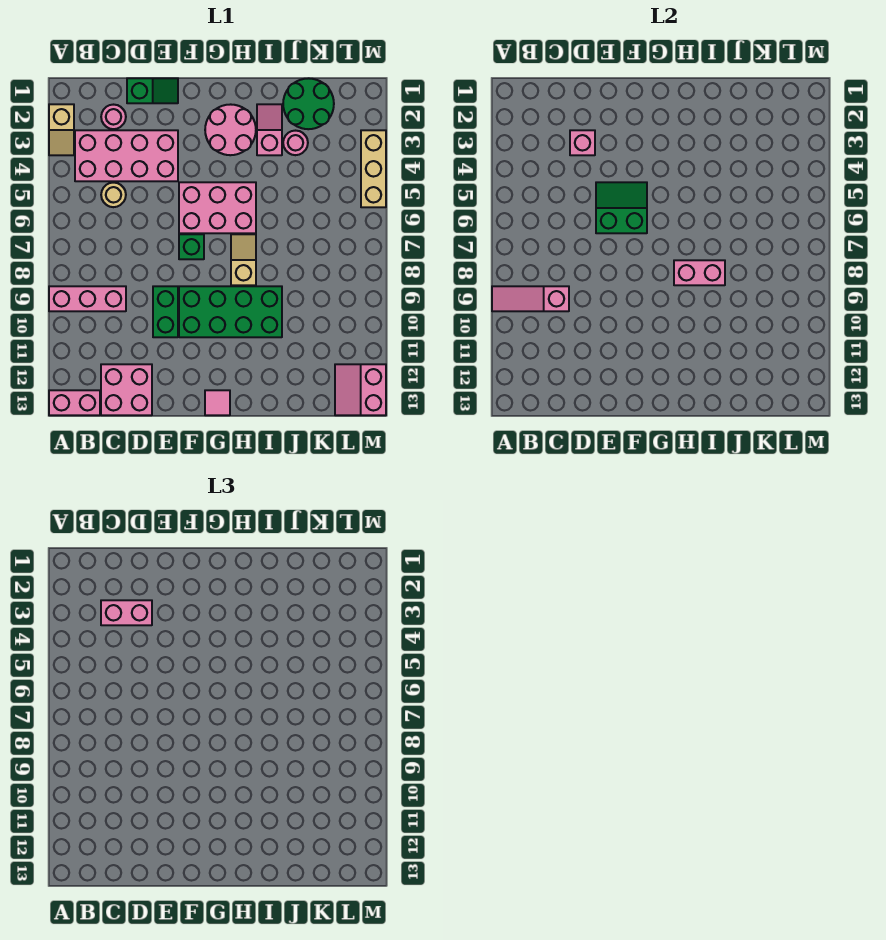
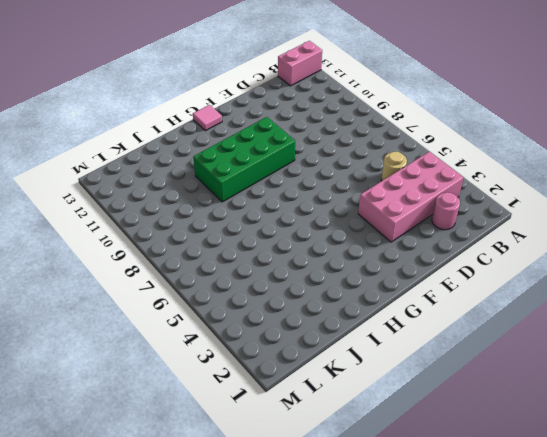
none -> tan 1x2 slope [49,104,74,155]
none -> pink 1x3 brick [49,286,126,311]
none -> pink 2x2 brick [101,364,152,415]

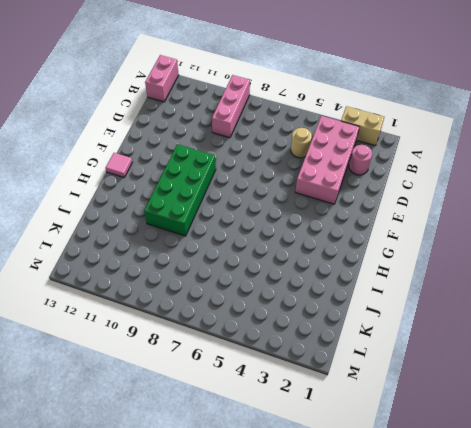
tan 1x2 brick [341,106,384,146] -> tan 1x2 slope [49,104,74,155]
none -> pink 2x2 brick [101,364,152,415]
none -> green 1x2 slope [127,78,178,103]
none -> green 1x2 brick [153,286,178,337]

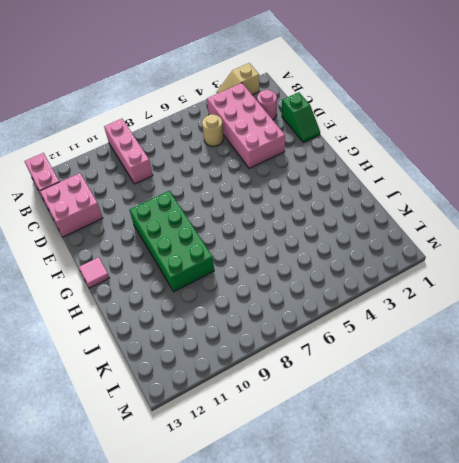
none -> green 1x2 brick [153,286,178,337]
none -> pink 2x3 brick [179,182,256,233]
none -> green 1x1 brick [179,234,204,259]

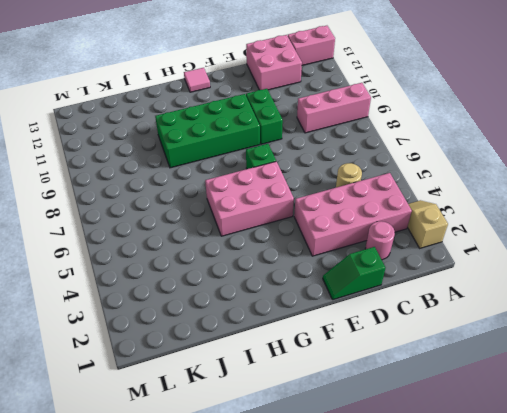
none -> pink 2x2 round brick [205,104,256,155]
none -> tan 1x2 slope [231,234,256,285]
none -> pink 1x2 slope [257,104,282,155]

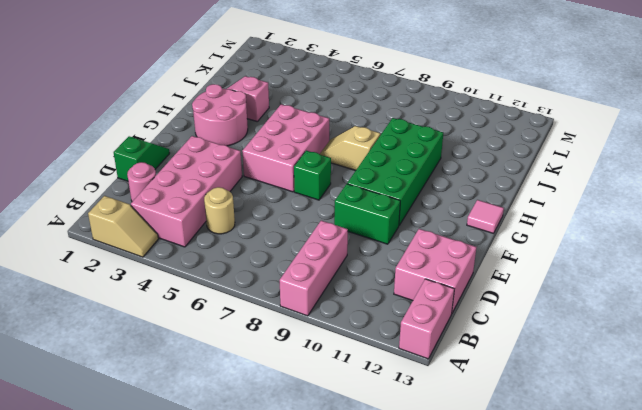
none -> green 2x2 round brick [283,78,334,129]
none -> pink 1x1 round brick [283,131,308,155]
none -> pink 2x2 slope [335,364,386,415]

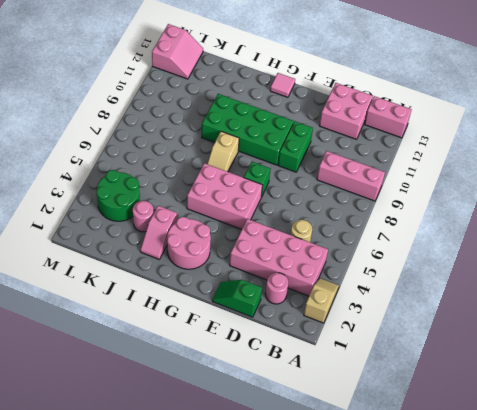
green 2x2 round brick [97,170,140,221] -> green 2x2 round brick moved to [283,78,334,129]
none -> tan 1x3 brick [361,130,386,207]
none -> pink 1x3 slope [492,286,569,311]
none -> pink 1x1 brick [570,130,595,155]

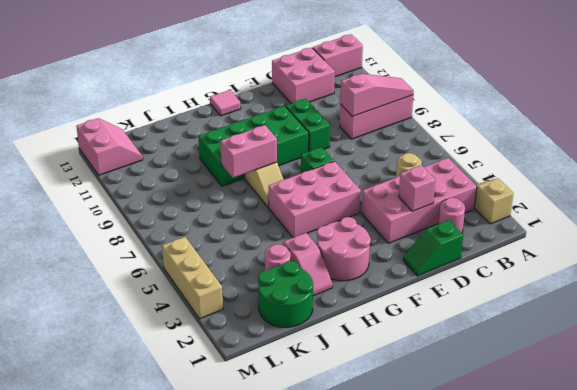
none -> green 2x2 slope [596,182,647,233]
none -> pink 1x2 brick [101,600,152,625]

